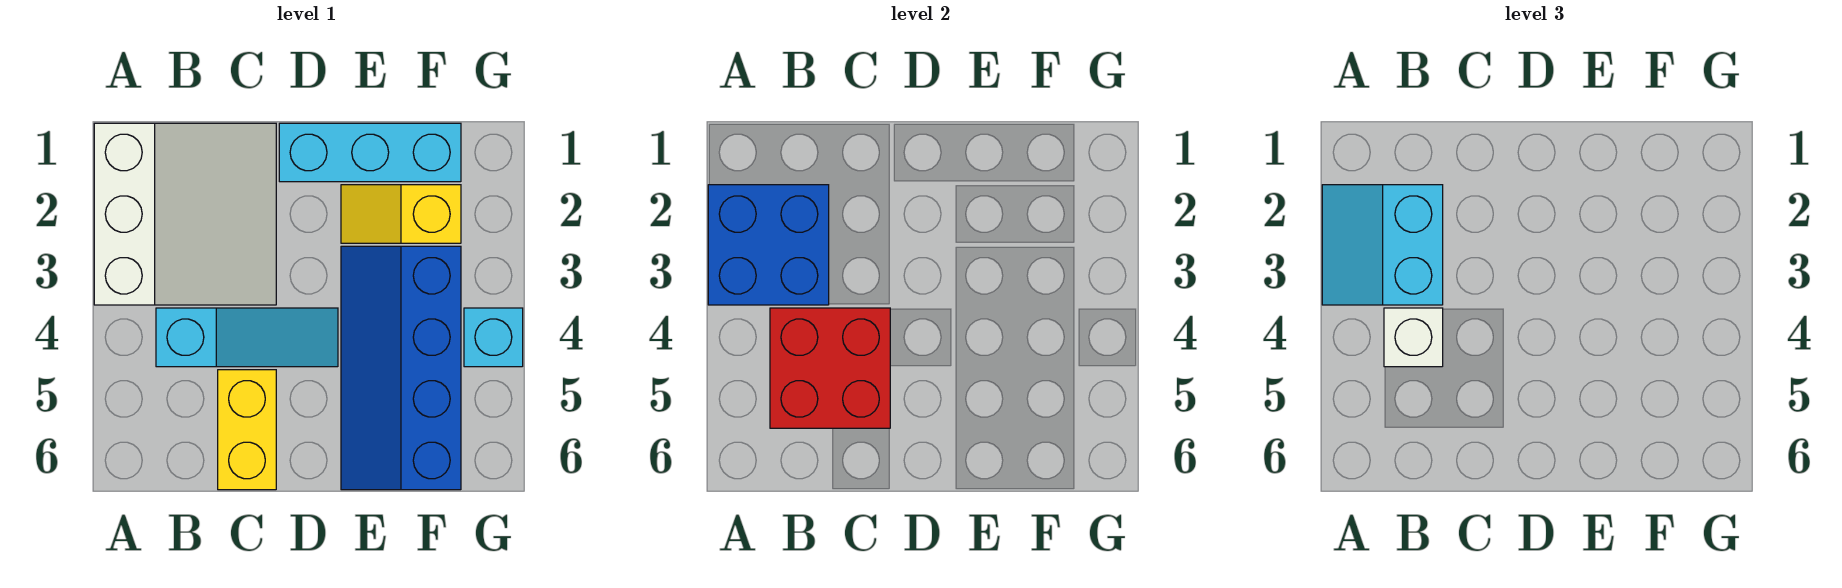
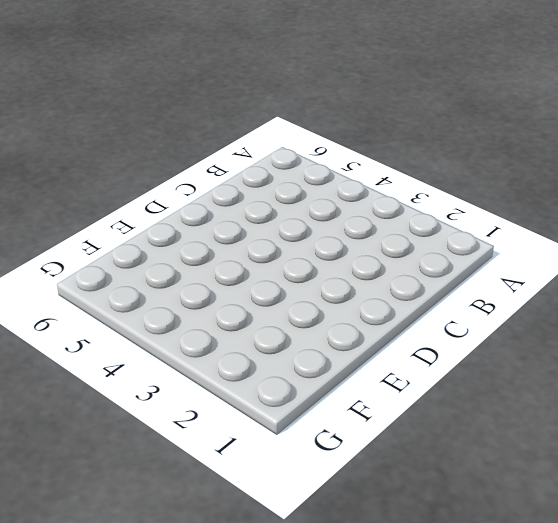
none -> white 3x3 slope [94,123,276,305]
none -> cyan 1x3 slope [156,308,338,367]

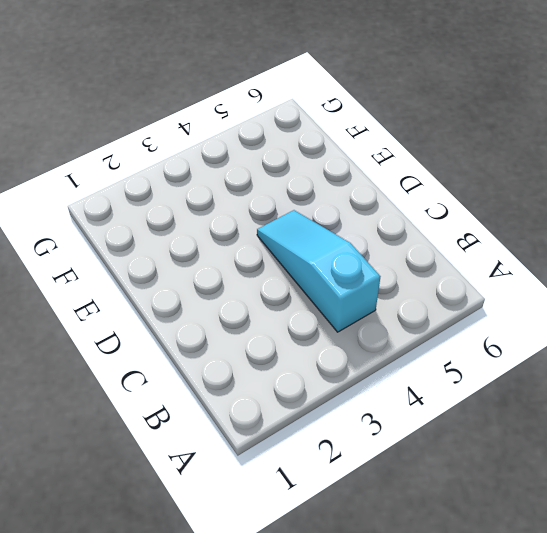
none -> white 3x3 slope [94,123,276,305]
none -> yellow 1x2 brick [218,370,276,490]

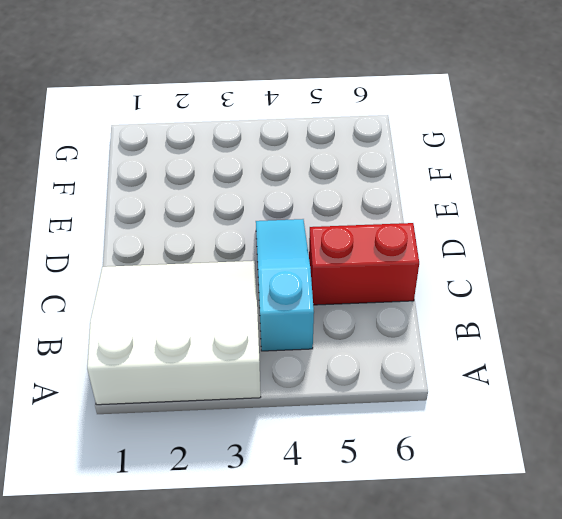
red 1x2 brick [309,223,419,305] -> yellow 1x2 brick [218,370,276,490]
none -> cyan 1x3 brick [279,123,461,182]
none -> yellow 1x2 slope [341,185,461,243]

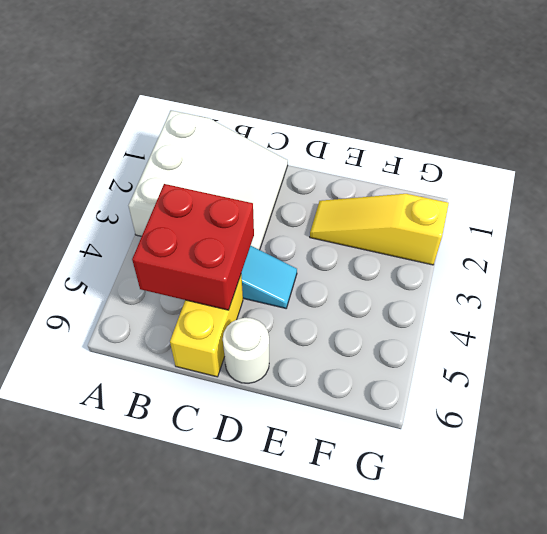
white 1x1 round brick [223,318,269,383] -> none
yellow 1x3 slope [310,194,449,265] -> yellow 1x2 slope [341,185,461,243]
none -> cyan 1x3 brick [279,123,461,182]
none -> blue 2x4 slope [341,246,461,490]

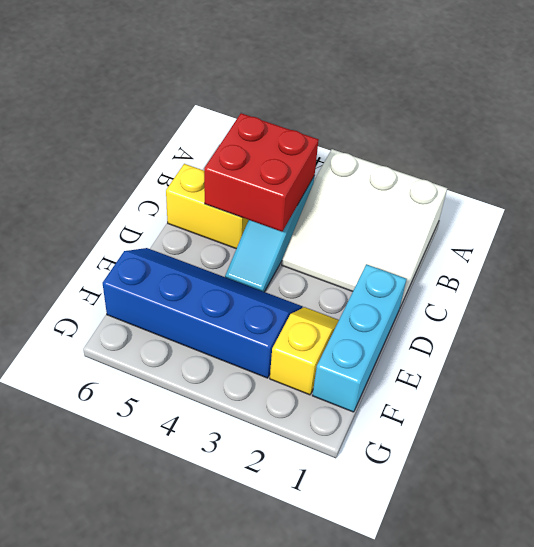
none -> cyan 1x1 brick [464,308,523,367]
none -> blue 2x2 brick [708,185,829,305]

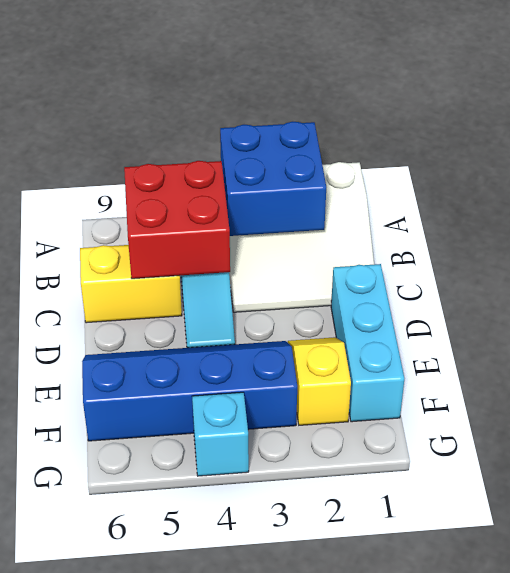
none -> cyan 2x2 slope [1322,185,1443,305]
none -> white 1x1 brick [1384,308,1443,367]

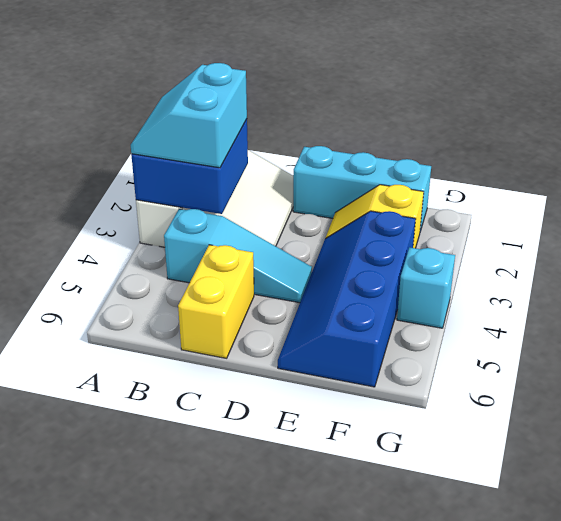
none -> red 2x2 brick [770,308,890,428]
none -> white 1x1 brick [1384,308,1443,367]

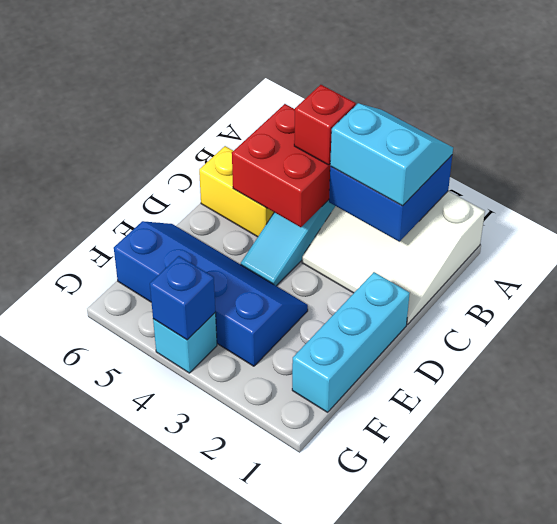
red 1x1 brick [294,85,356,165] -> white 1x1 brick [1384,308,1443,367]
blue 1x1 brick [150,256,215,340] -> none
none -> yellow 1x2 slope [341,185,461,243]

